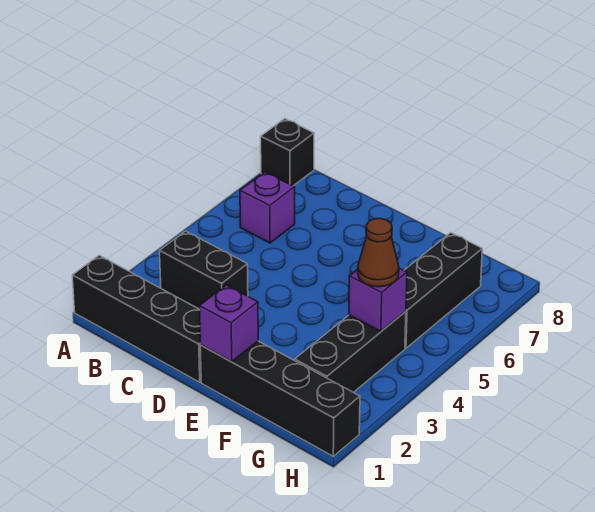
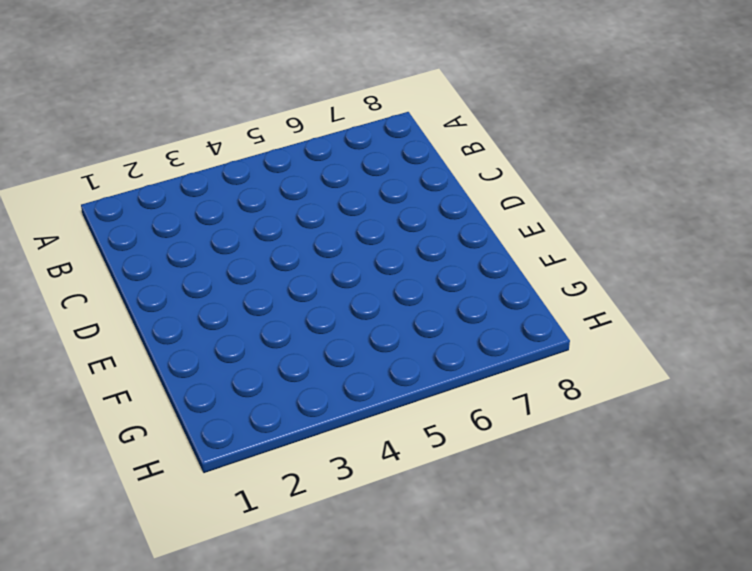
none -> black 1x4 brick [72,255,201,382]
none -> black 1x1 brick [261,119,314,186]

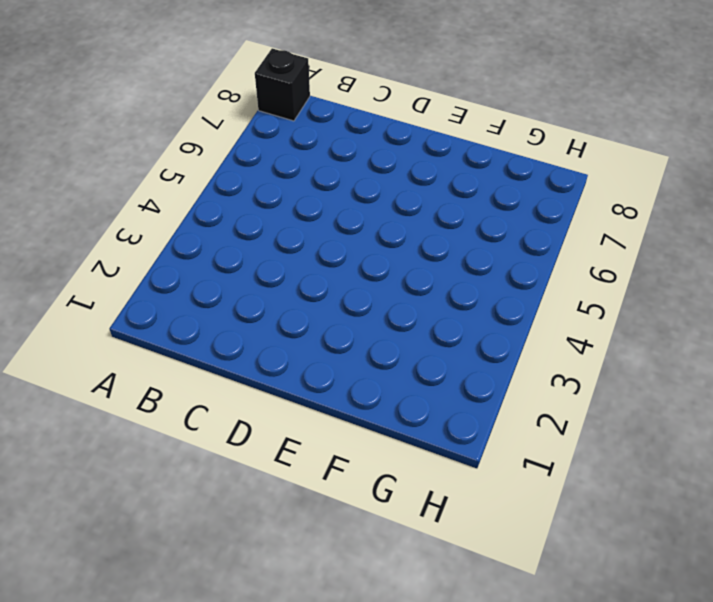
none -> black 1x4 brick [72,255,201,382]
none -> black 1x2 brick [160,231,248,309]

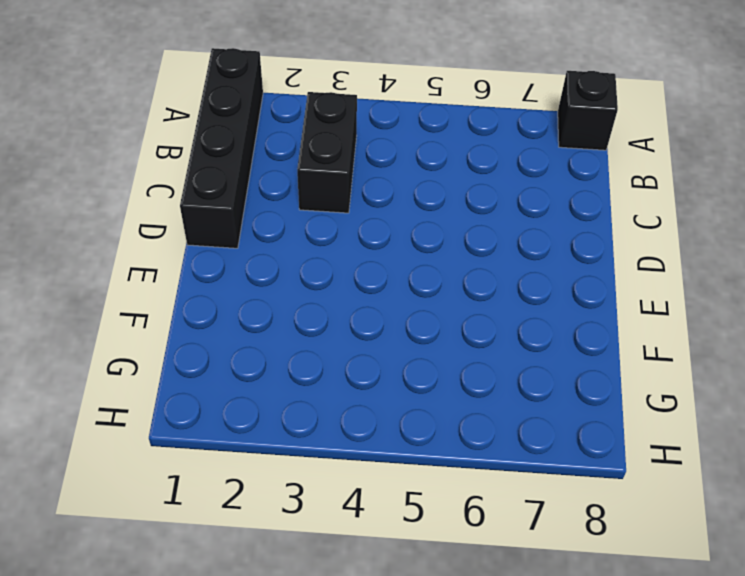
none -> purple 1x1 brick [240,172,295,243]
none -> black 1x4 brick [200,341,360,456]

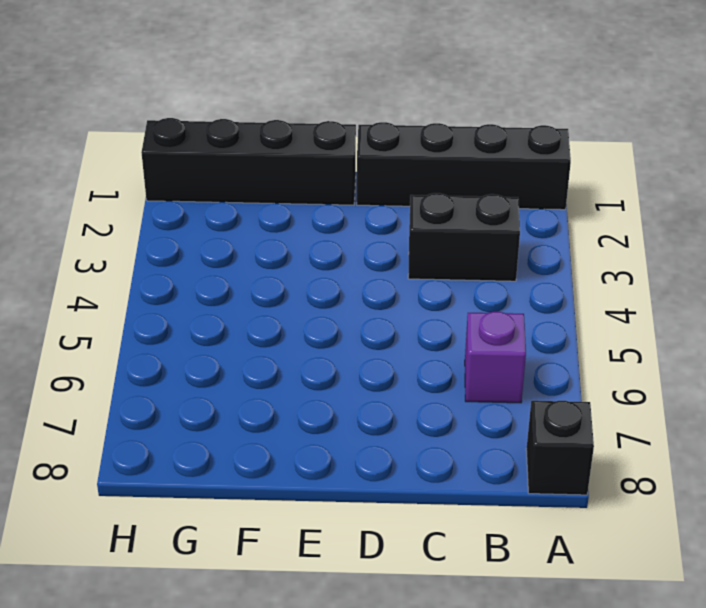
none -> black 1x3 brick [295,311,406,392]
none -> black 1x3 brick [404,233,482,348]

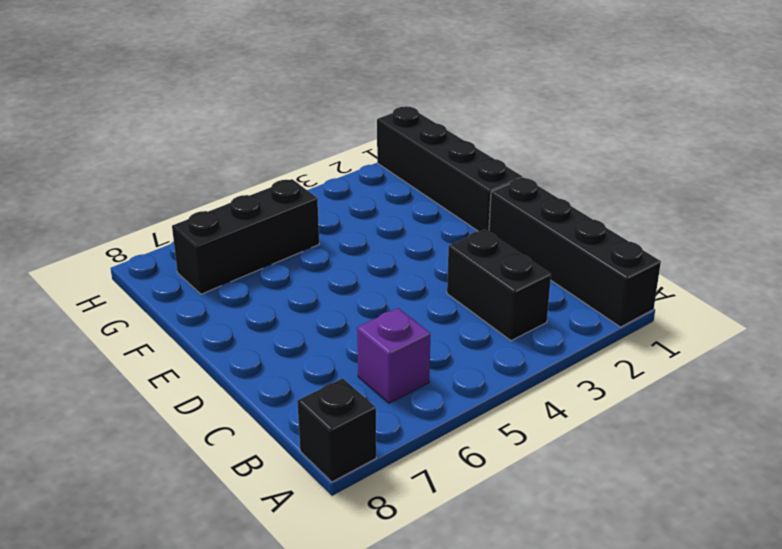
none -> black 1x3 brick [295,311,406,392]
none -> purple 1x1 brick [199,285,258,362]

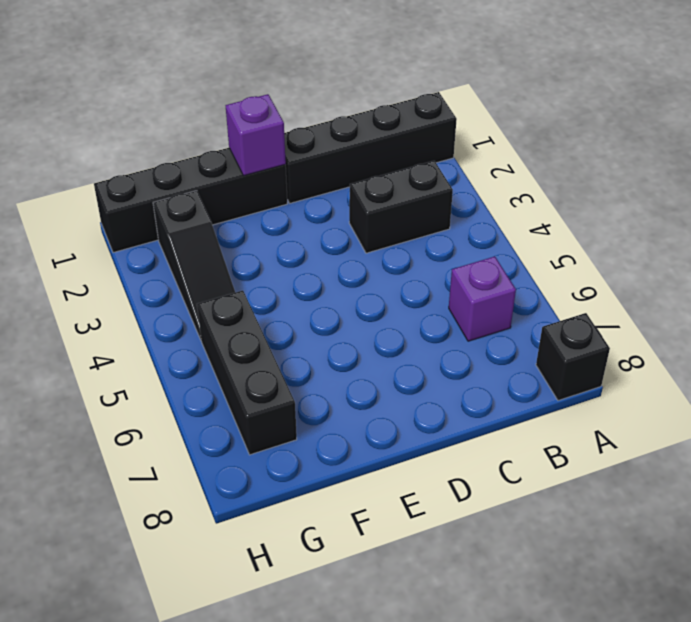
black 1x3 slope [153,191,235,339] -> black 1x3 brick [295,311,406,392]
none -> purple 1x1 brick [349,268,407,331]
none -> brown 1x1 cone [358,218,399,287]

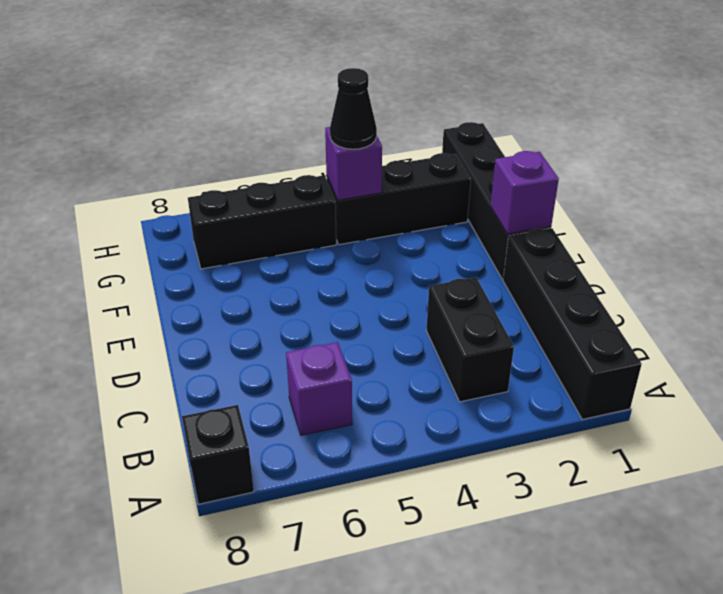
black 1x1 cone [330,68,377,149] -> brown 1x1 cone [358,218,399,287]

